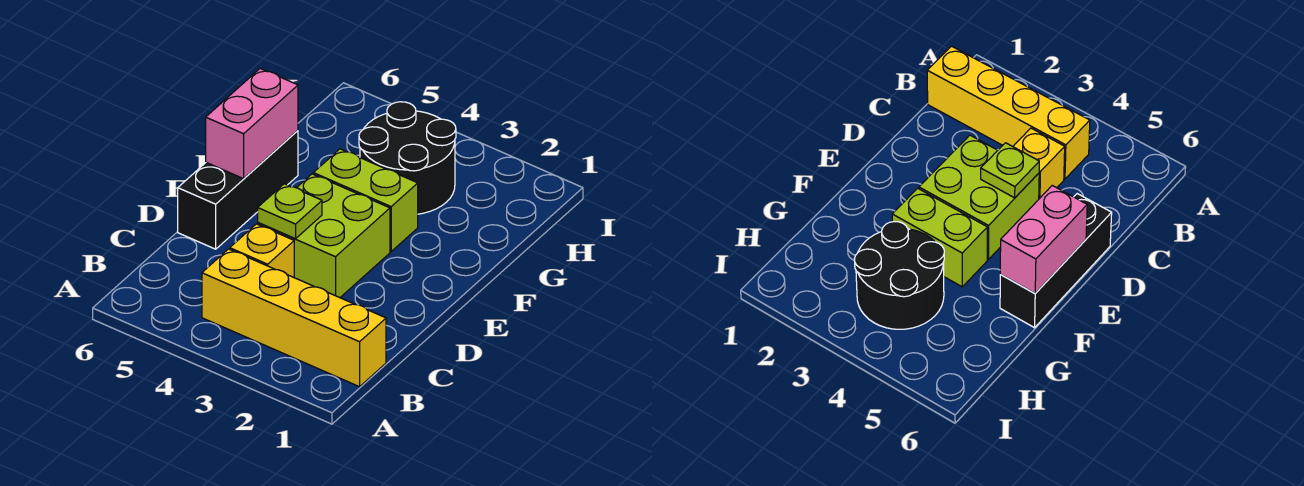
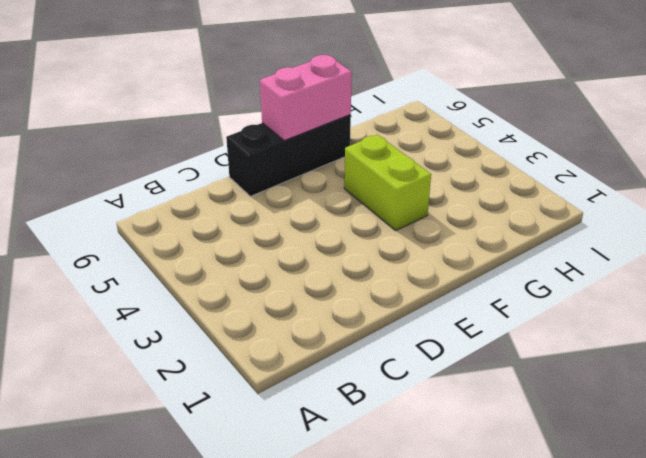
none -> yellow 1x4 brick [202,249,386,387]
none -> yellow 1x1 brick [230,224,294,277]

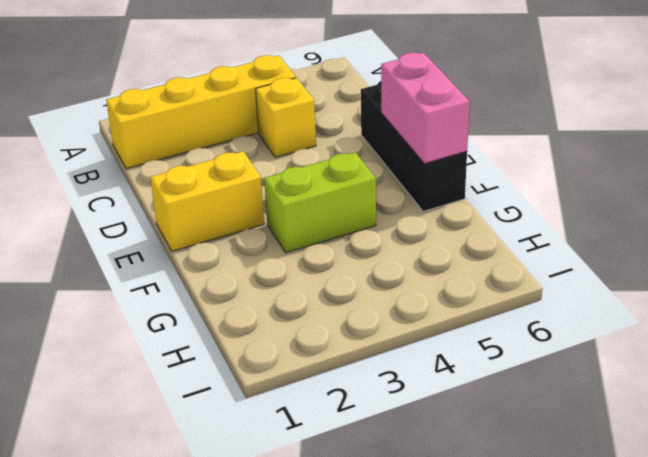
yellow 1x2 brick [150,151,264,251] -> none
none -> lime 2x2 brick [258,174,390,298]
none -> black 2x2 round brick [359,102,456,214]

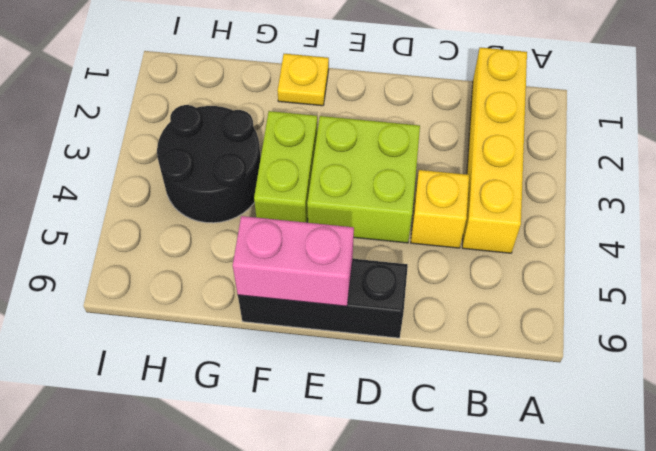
yellow 1x1 plate [278,54,329,106] -> none
none -> lime 1x1 plate [258,184,322,239]

